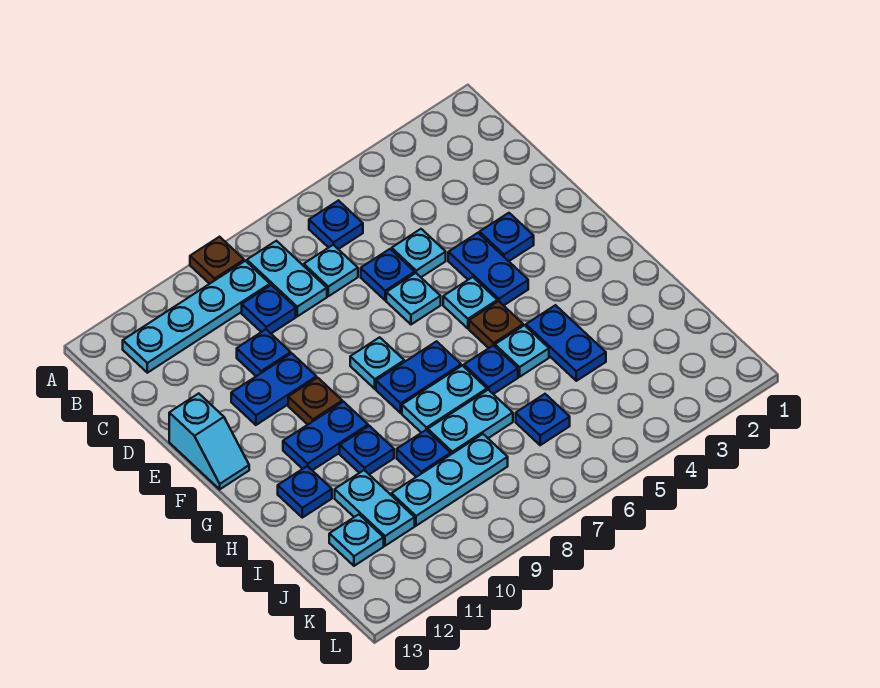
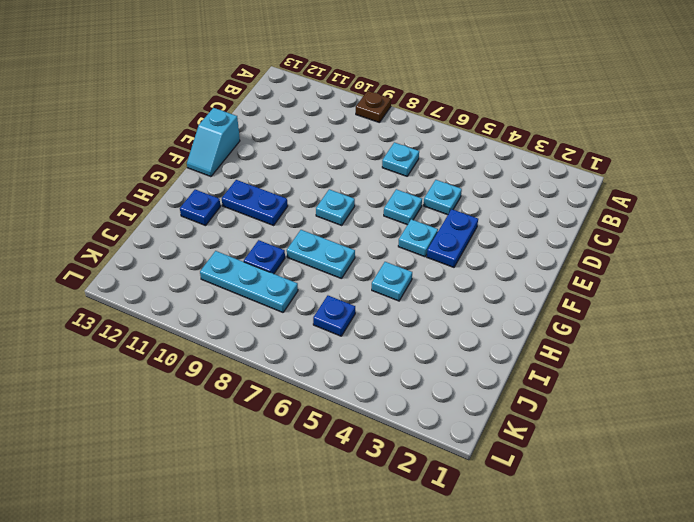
none -> blue 1x1 plate [309,201,363,249]
none -> cyan 1x2 plate [247,241,327,316]
none -> cyan 1x4 plate [123,261,270,373]
none -> blue 1x1 plate [242,285,296,333]

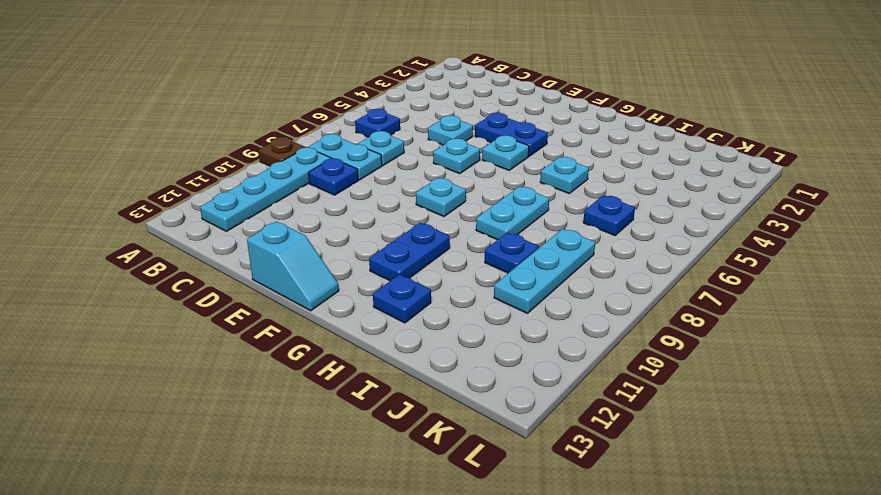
none -> blue 1x1 plate [361,249,415,300]
none -> blue 1x1 plate [237,329,291,376]
none -> blue 1x1 plate [480,213,534,261]
none -> blue 1x2 plate [231,353,316,425]

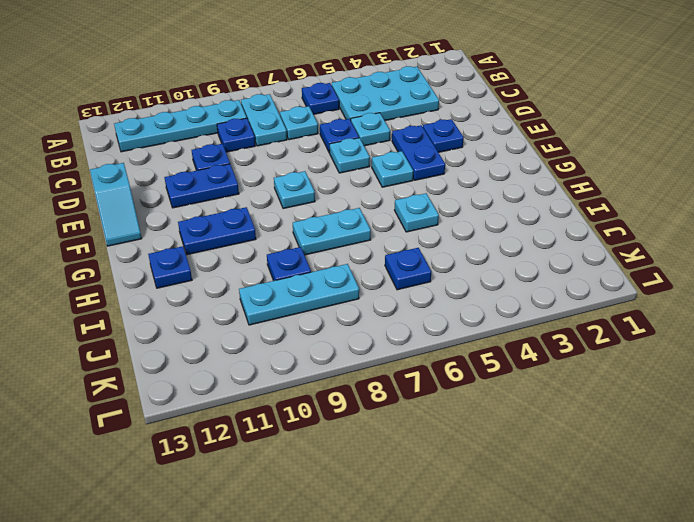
cyan 2x3 plate [332,66,439,121] -> none
none -> brown 1x1 plate [190,237,244,284]
none -> brown 1x1 plate [288,378,342,424]
none -> brown 1x1 plate [469,301,523,348]
none -> blue 1x2 plate [376,341,461,413]

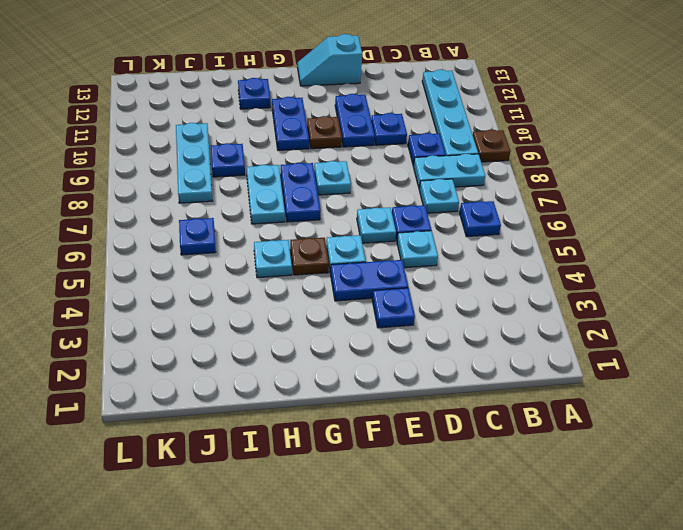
none -> blue 1x2 plate [526,305,606,381]
none -> blue 1x1 plate [464,345,518,394]
none -> blue 1x1 plate [340,426,394,474]
none -> cyan 1x2 plate [428,390,513,454]

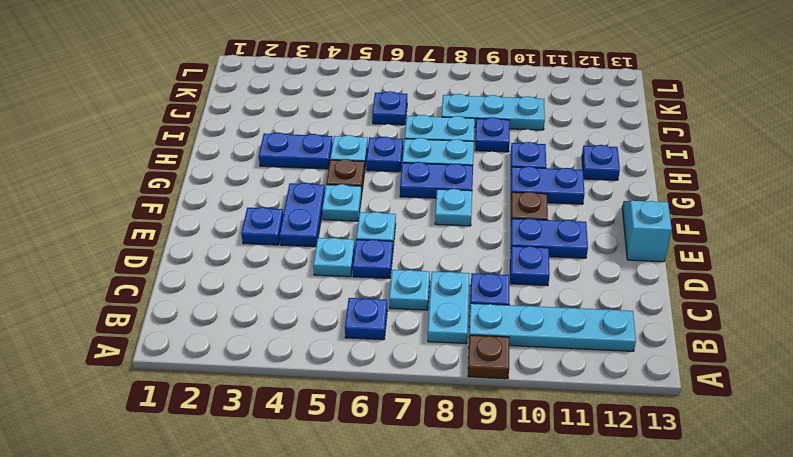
blue 1x2 plate [259,133,333,169] -> blue 1x2 plate turned to [526,305,606,381]
none -> cyan 1x2 plate [335,470,415,546]
none -> cyan 1x1 plate [329,515,384,566]

